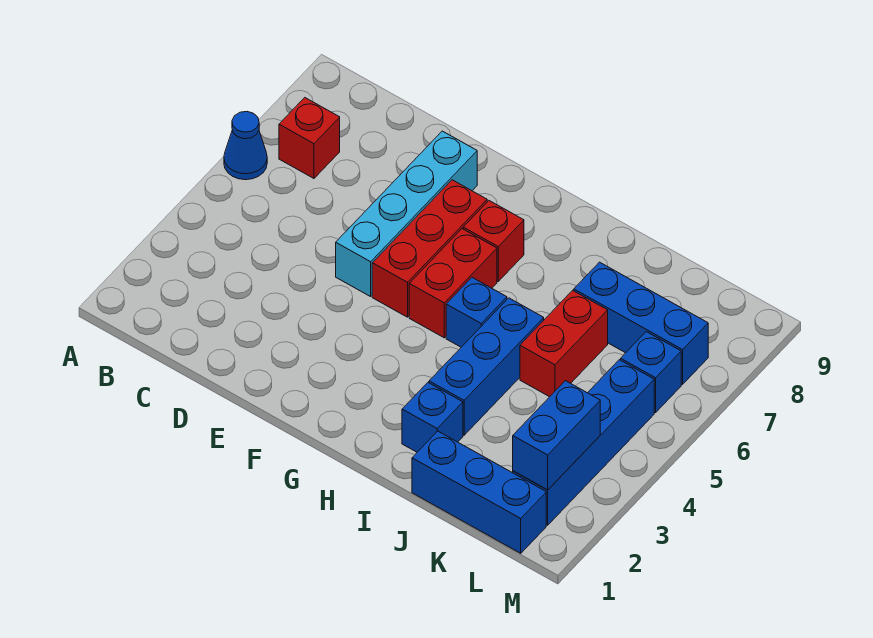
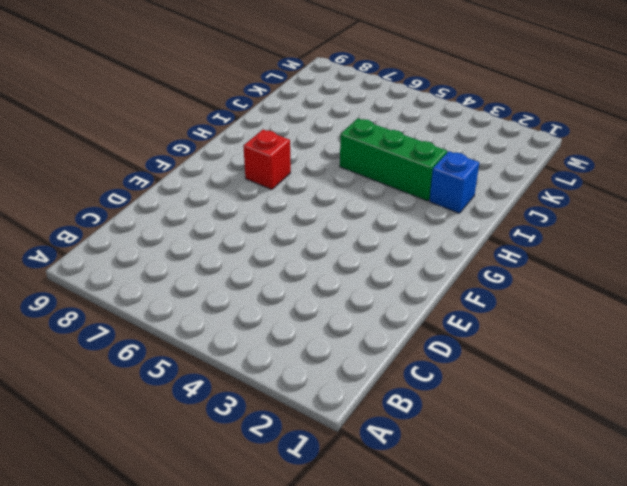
green 1x3 brick [340,118,447,201] -> blue 1x3 brick [429,298,544,435]
none -> blue 1x1 cone [224,112,267,180]
none -> red 1x1 brick [279,98,340,178]
none -> cyan 1x4 brick [336,131,477,297]

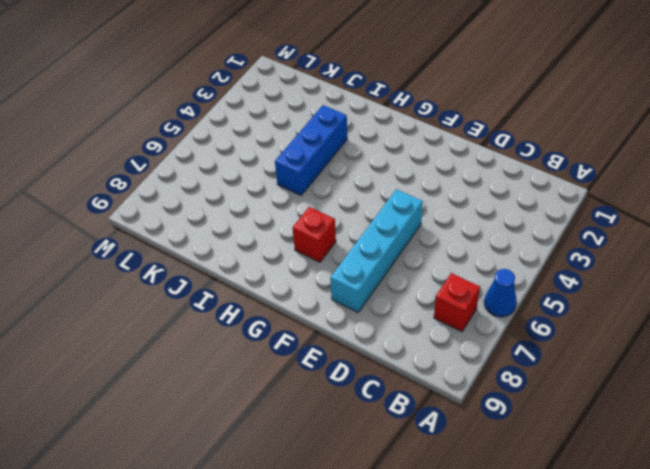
none -> red 1x3 brick [372,180,487,317]
none -> red 1x2 brick [409,229,497,338]
none -> blue 1x1 brick [446,278,507,347]

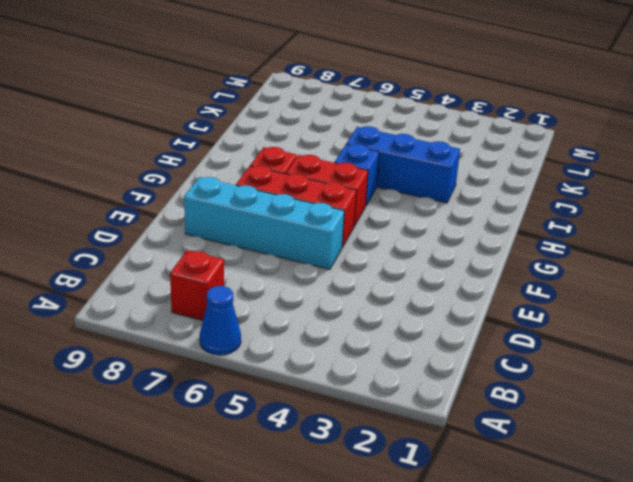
none -> blue 1x1 brick [402,383,463,452]
none -> blue 1x3 brick [412,431,546,553]
none -> red 1x2 brick [520,290,608,397]

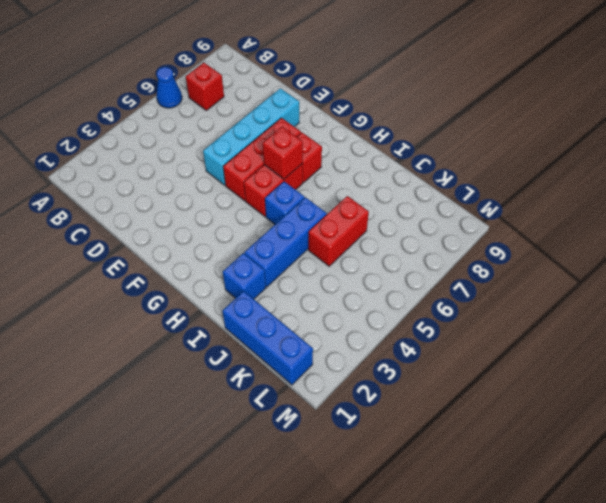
red 1x1 brick [263,127,303,179] -> none
none -> blue 1x3 brick [574,262,708,384]
none -> blue 1x4 brick [513,360,654,525]
none -> blue 1x1 brick [621,332,681,413]

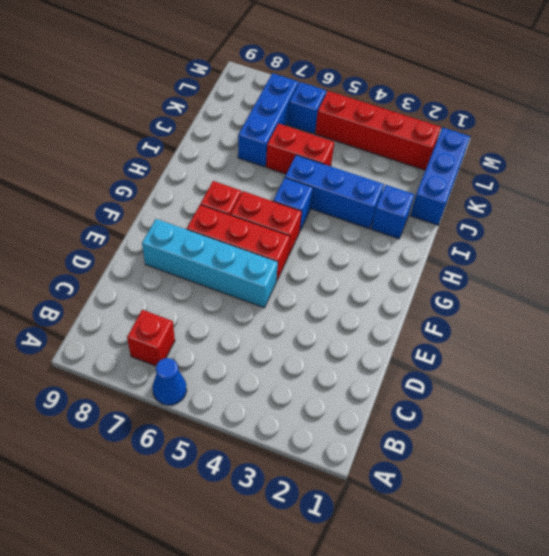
red 1x4 brick [315,91,441,170] -> blue 1x4 brick [513,360,654,525]
none -> blue 1x2 brick [513,381,600,490]

